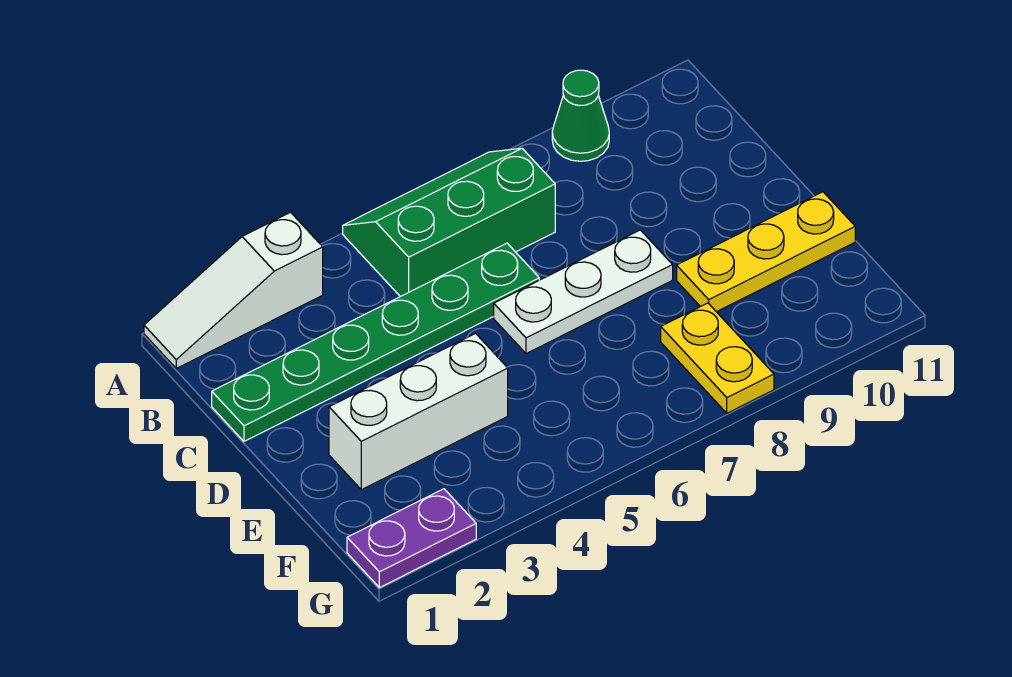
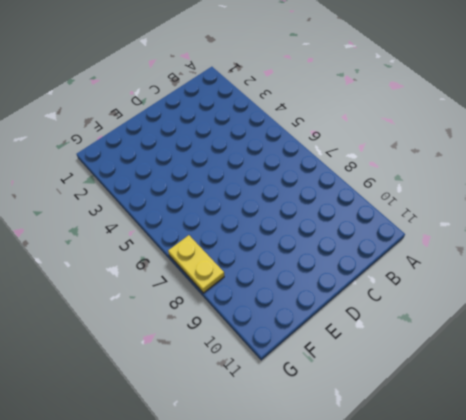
yellow 1x2 plate [168,235,224,293] -> yellow 1x2 plate turned to [661,303,774,413]
none -> white 1x3 slope [144,212,323,368]
none -> green 2x3 slope [343,148,555,297]

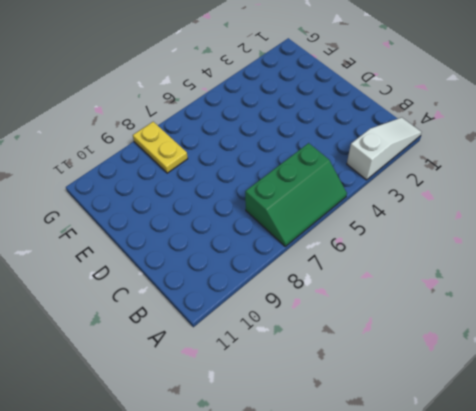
none -> green 1x1 cone [552,70,609,161]
none -> green 1x6 plate [212,243,539,441]

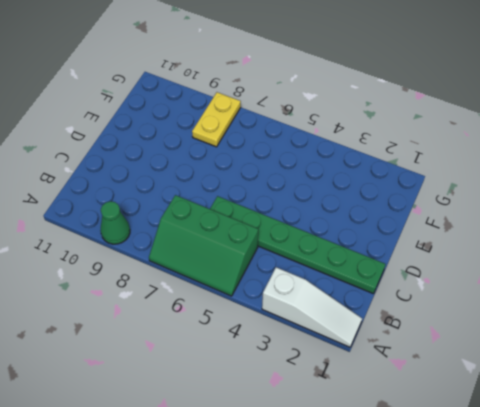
none -> white 1x3 plate [494,230,673,354]
none -> white 1x3 brick [329,333,508,490]

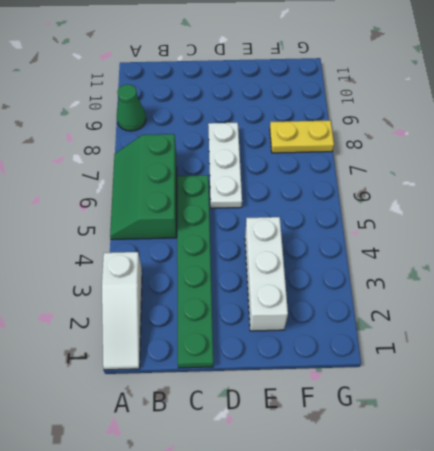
none -> yellow 1x3 plate [677,192,855,312]
none -> purple 1x2 plate [347,489,476,588]

